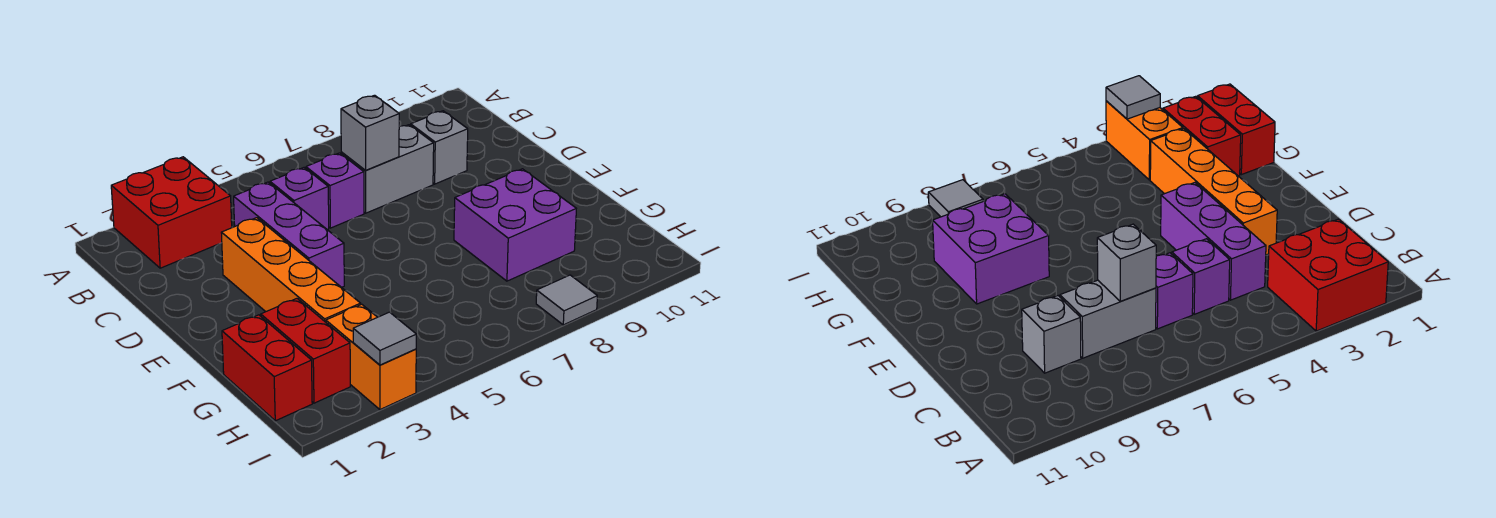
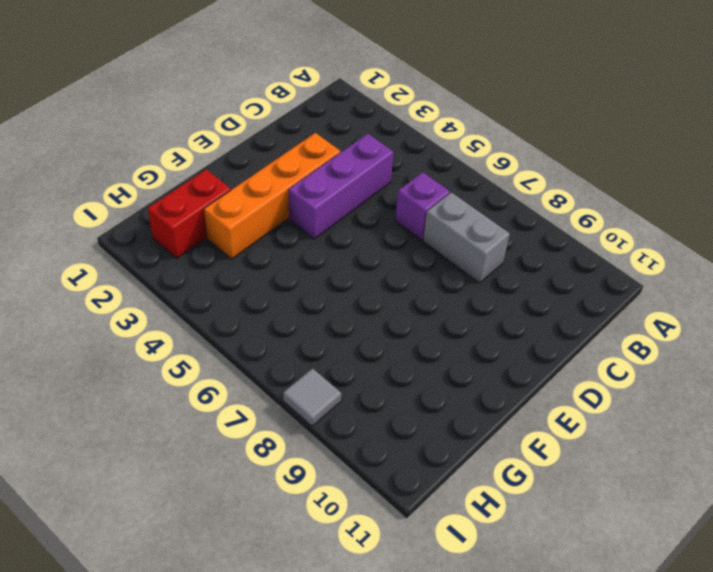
none -> red 2x2 brick [111,157,232,268]
none -> purple 1x1 brick [270,168,329,230]
none -> grey 1x1 brick [411,111,468,184]

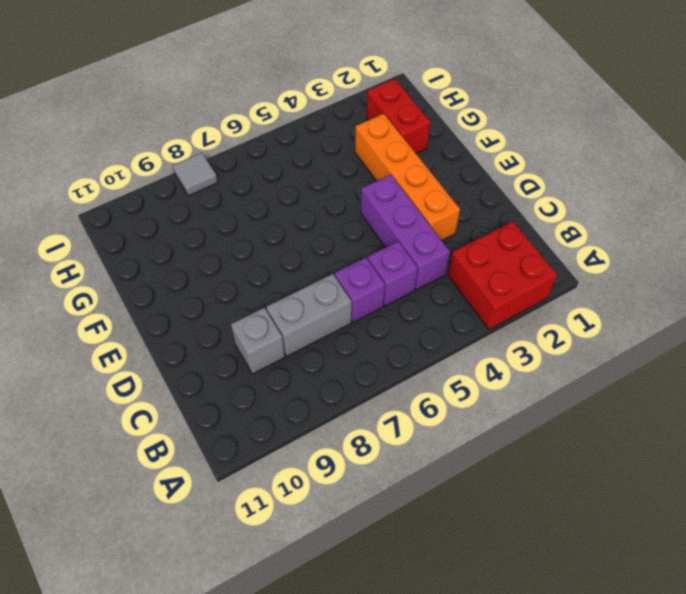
none -> purple 2x2 brick [454,169,576,281]
none -> red 1x2 brick [222,315,312,421]
none -> orange 1x2 brick [326,304,416,410]

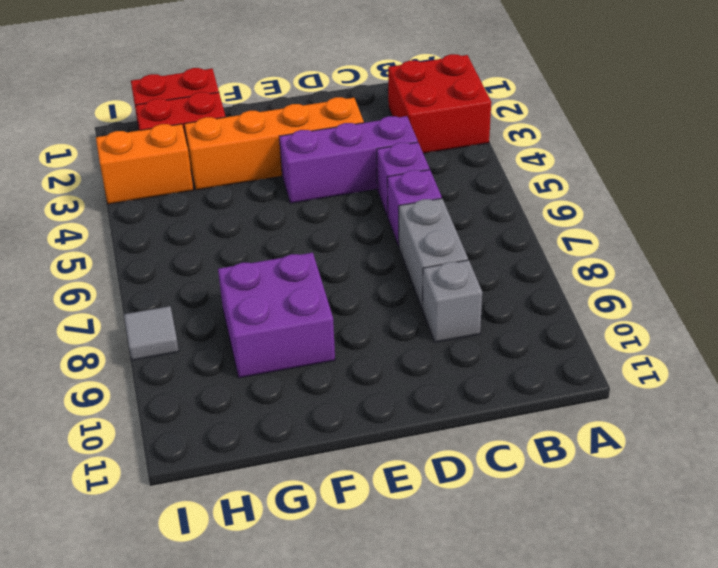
none -> grey 1x1 brick [341,95,399,170]
none -> grey 1x1 tile [353,312,416,365]

